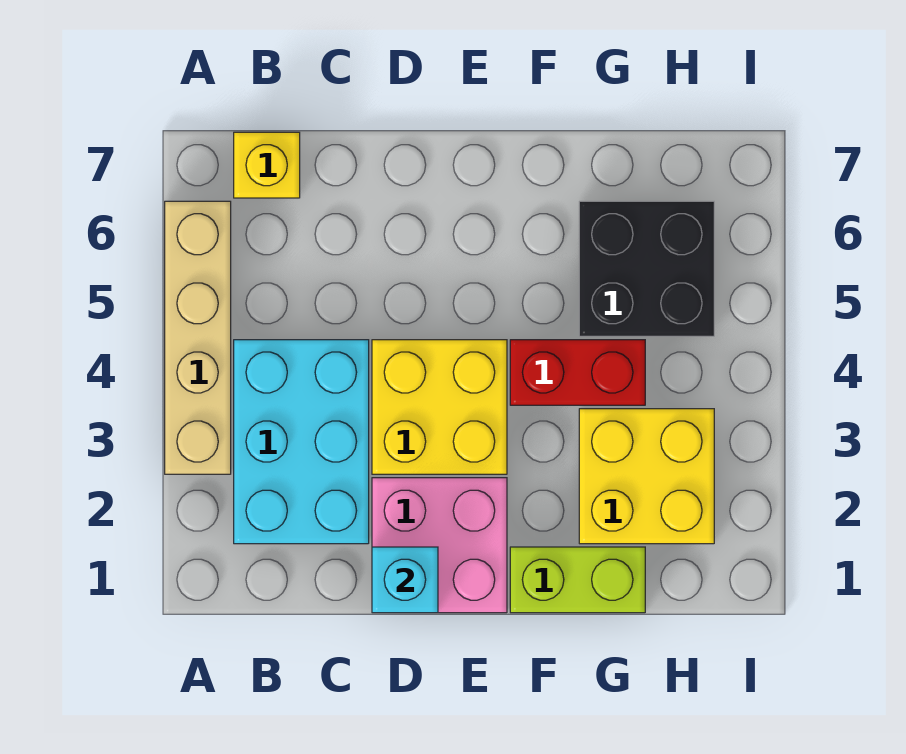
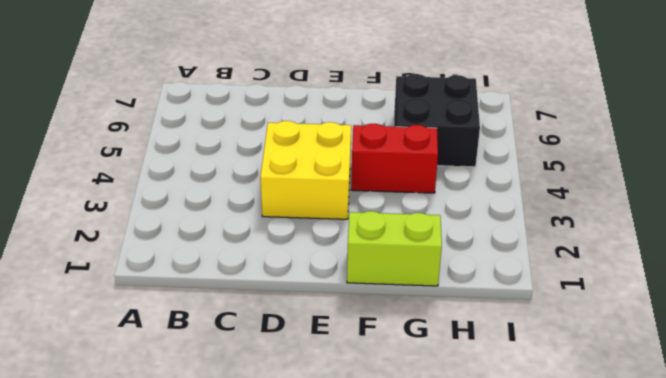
none -> tan 1x4 brick [165,201,231,474]
none -> cyan 2x3 brick [234,340,369,544]

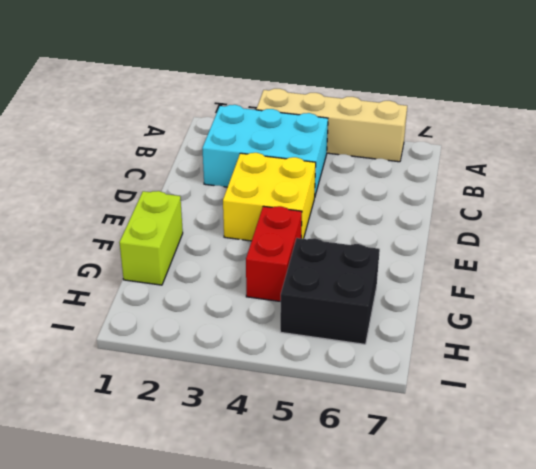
none -> yellow 1x1 brick [234,132,300,198]
none -> pink 2x2 brick [372,478,507,613]

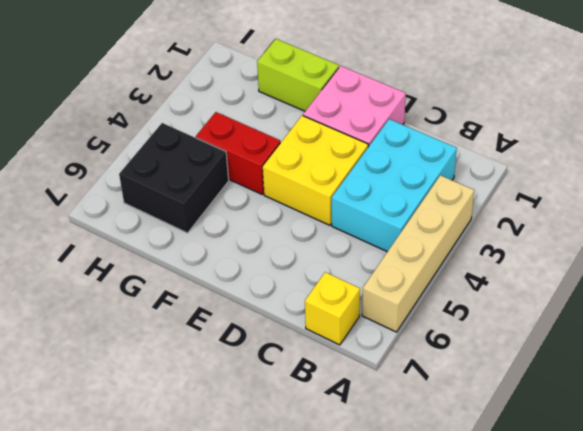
none -> yellow 2x2 brick [579,409,714,544]
none -> cyan 1x1 brick [372,547,438,613]

